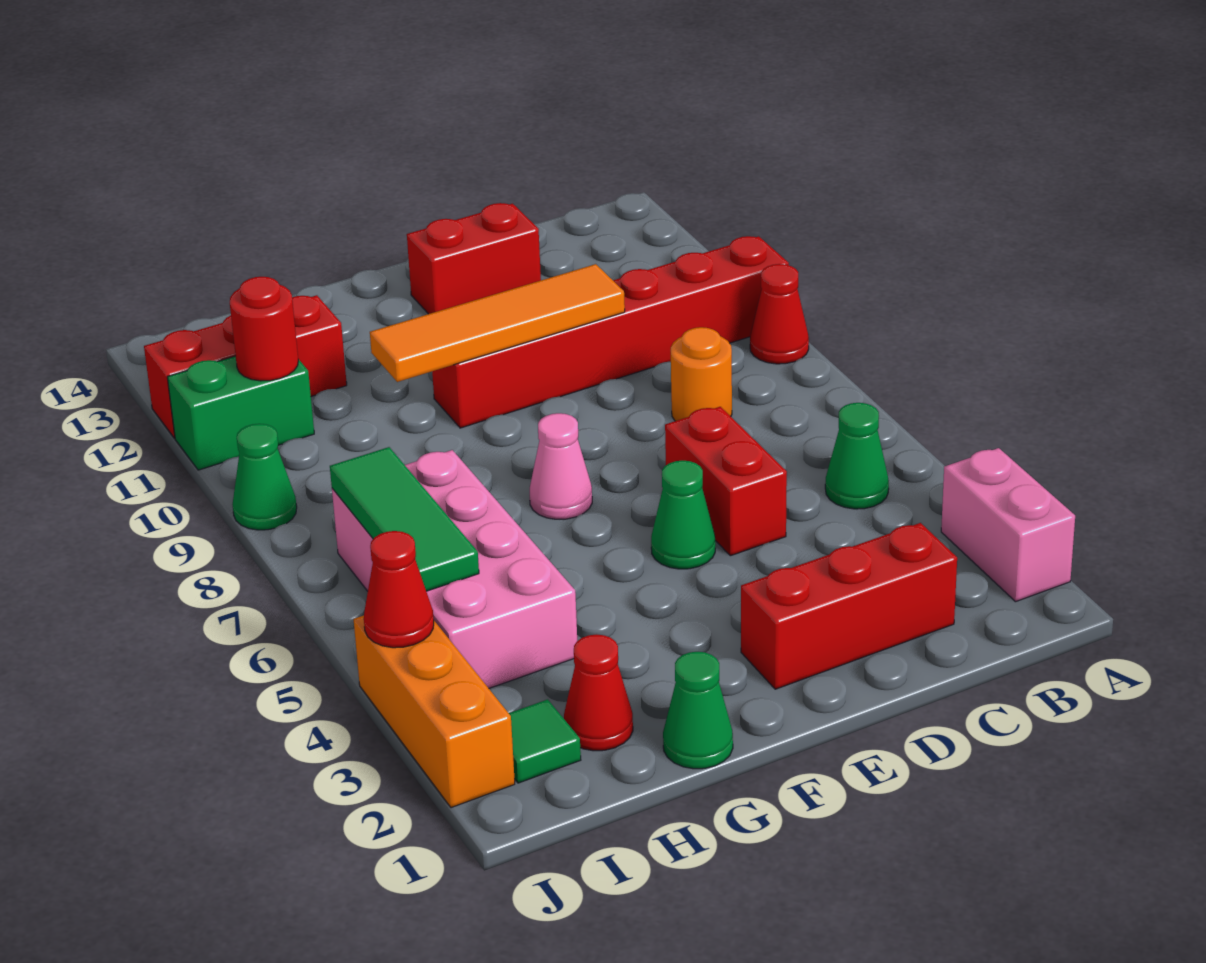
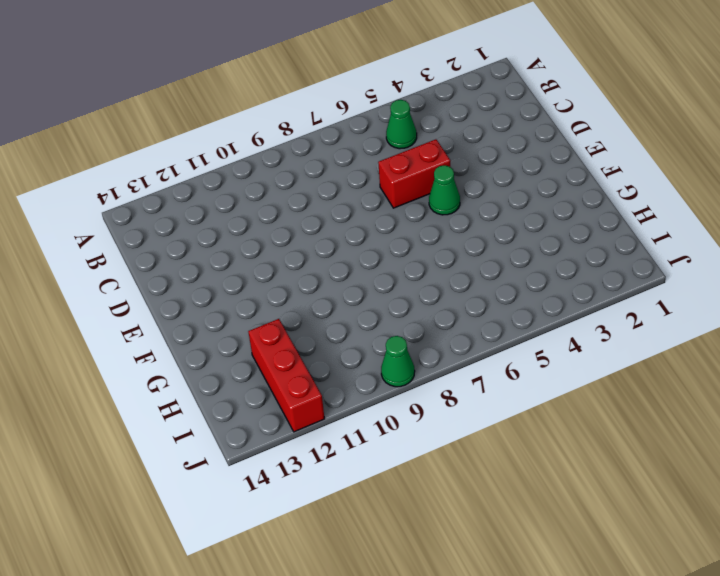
none -> pink 1x2 brick [941,448,1075,602]
none -> red 1x1 cone [750,264,809,364]
none -> red 1x6 brick [432,236,789,428]

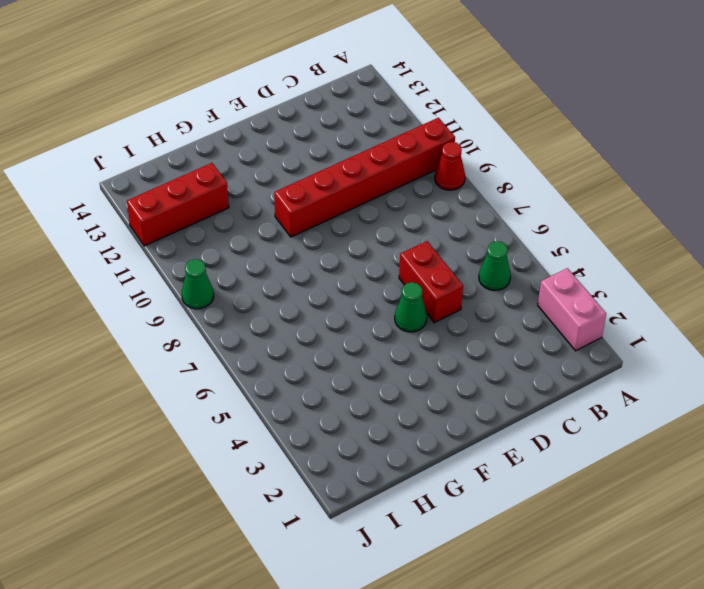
none -> red 1x3 brick [741,523,957,689]
none -> orange 1x1 round brick [671,327,732,421]
none -> red 1x2 brick [407,203,541,314]

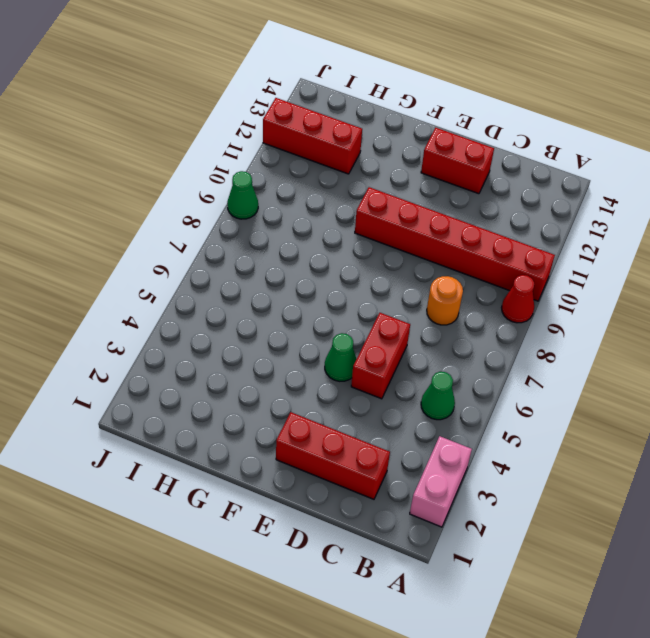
none -> pink 1x1 cone [530,413,592,519]
none -> green 1x1 cone [663,652,733,769]
none -> red 1x1 cone [564,634,633,751]

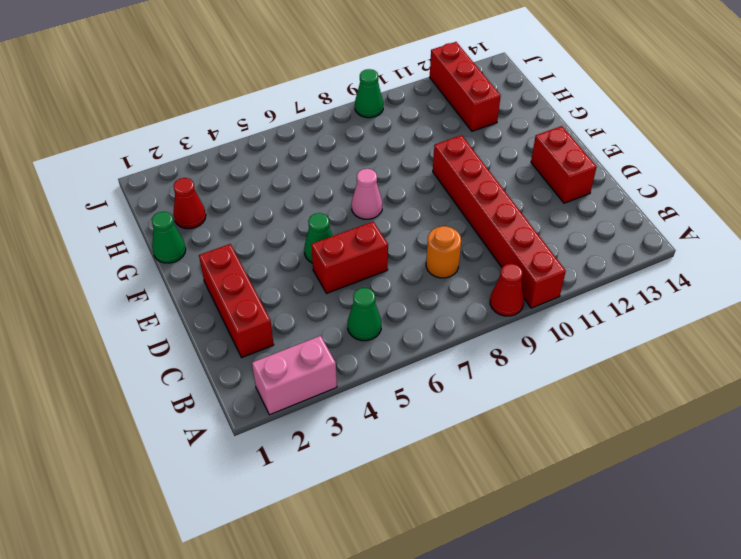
none -> pink 2x4 brick [332,450,577,688]
none -> green 1x1 tile [509,699,581,783]
none -> green 1x2 brick [167,356,314,470]

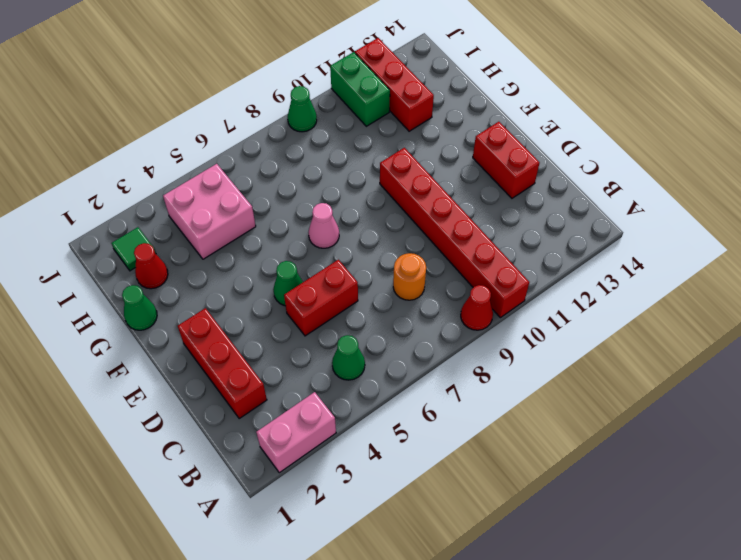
pink 2x2 brick [163,164,256,259] -> pink 2x4 brick [332,450,577,688]
none -> orange 1x3 brick [354,616,515,808]
none -> orange 1x4 tile [370,264,625,382]
none -> green 1x3 tile [330,447,479,591]

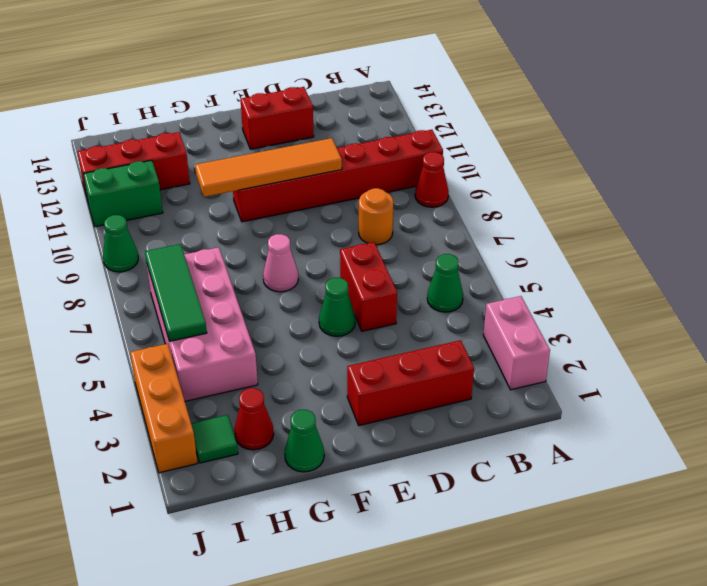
none -> red 1x1 round brick [230,277,298,381]
none -> red 1x1 cone [364,531,434,648]

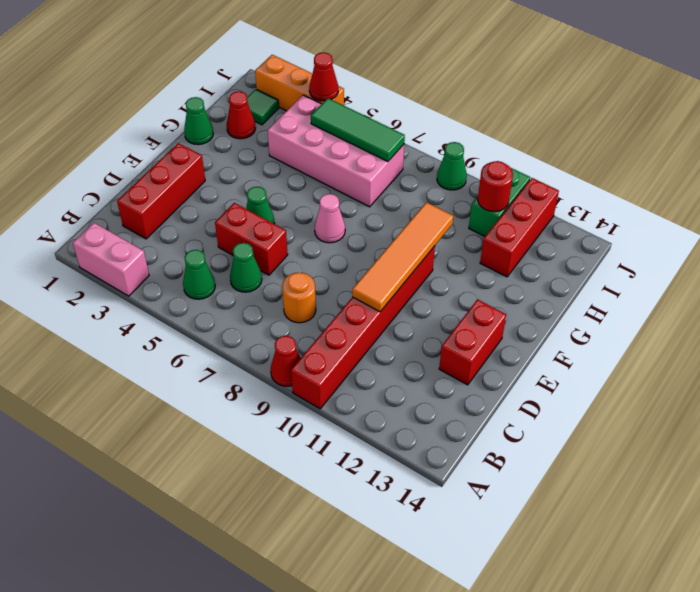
green 1x1 cone [230,243,262,292] -> none

